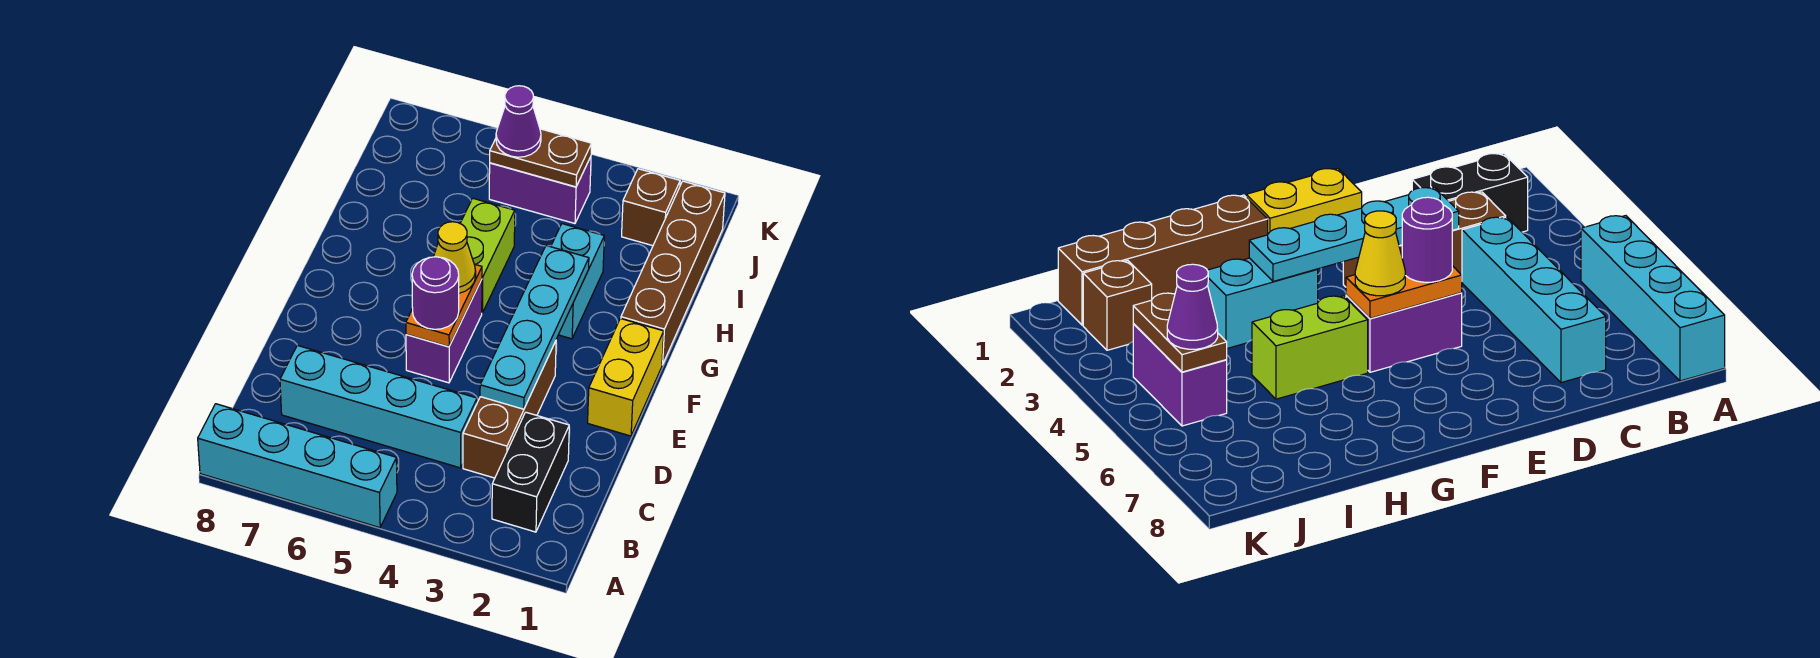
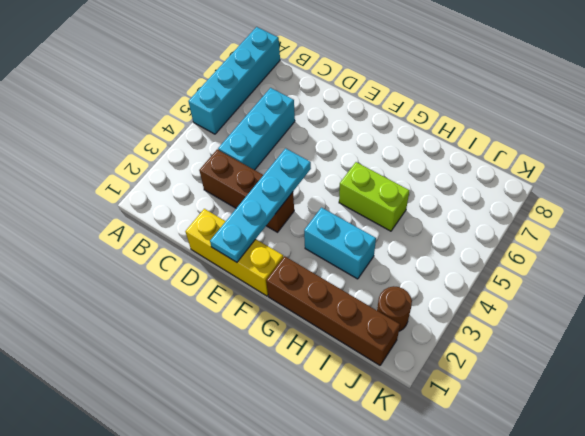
cyan 1x3 brick [218,88,295,170] -> cyan 1x4 brick [280,345,477,468]
yellow 1x3 brick [185,209,283,296] -> yellow 1x2 brick [588,318,664,436]
cyan 1x4 plate [210,148,311,262] -> cyan 1x4 plate turned to [480,246,589,409]
brown 1x1 round brick [377,286,412,331] -> brown 1x1 brick [622,169,680,246]
none -> black 1x2 brick [492,412,569,532]
none -> purple 1x2 brick [406,279,482,383]
none -> purple 1x2 brick [489,157,591,224]

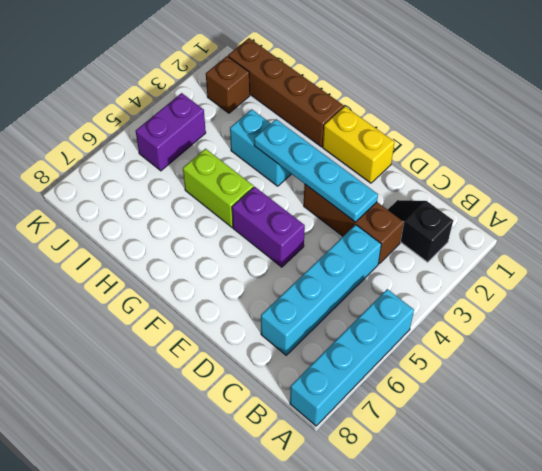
black 1x2 slope [388,200,453,262] -> black 1x2 brick [492,412,569,532]
none -> orange 1x2 plate [406,264,482,347]
none -> brown 1x2 plate [490,129,592,187]
none -> purple 1x1 round brick [412,257,459,329]

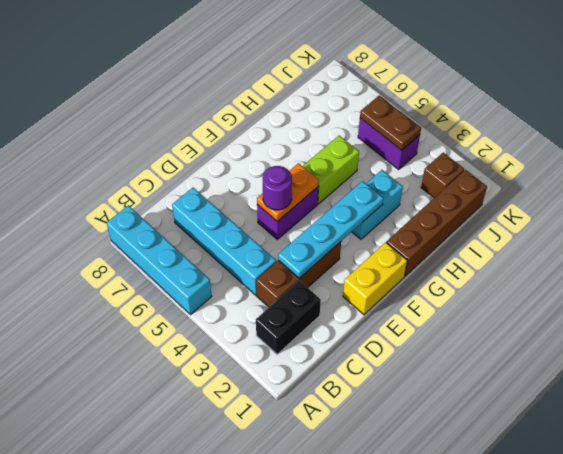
none -> yellow 1x1 cone [434,222,476,293]
none -> purple 1x1 cone [496,86,541,157]

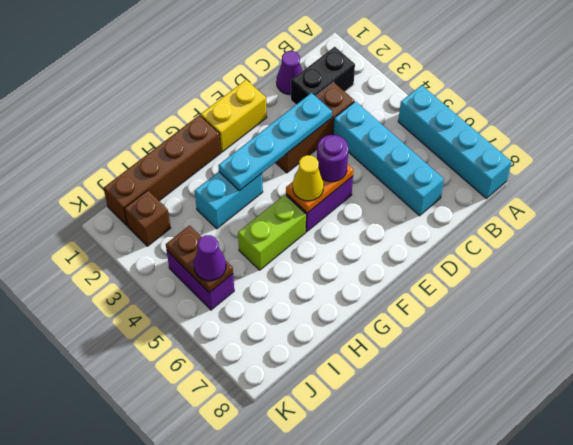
purple 1x1 cone [276,51,302,95] -> none

